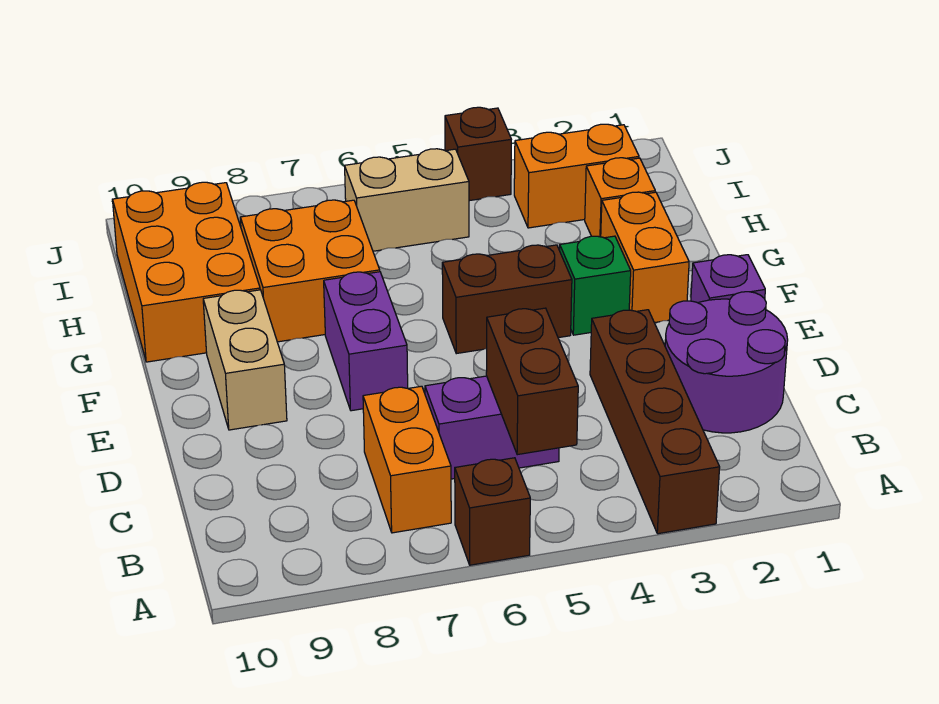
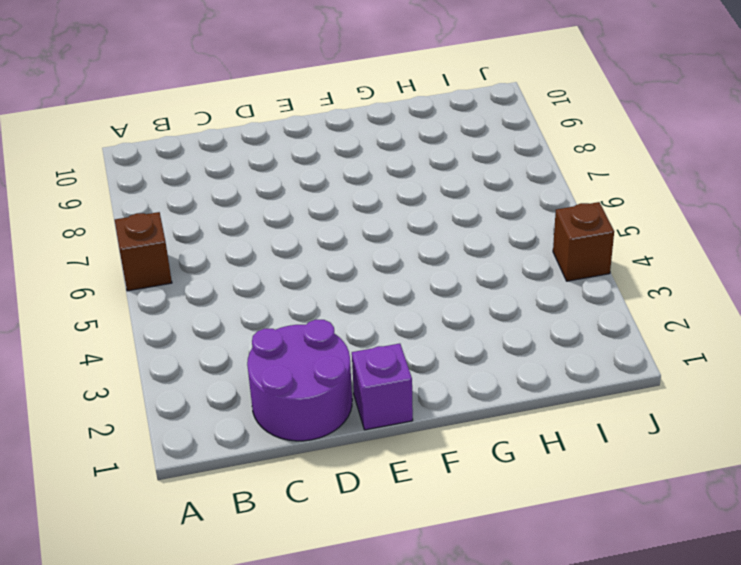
none -> brown 1x4 brick [590,310,720,534]
none -> orange 1x2 brick [363,386,451,533]
none -> purple 1x2 brick [425,376,559,479]

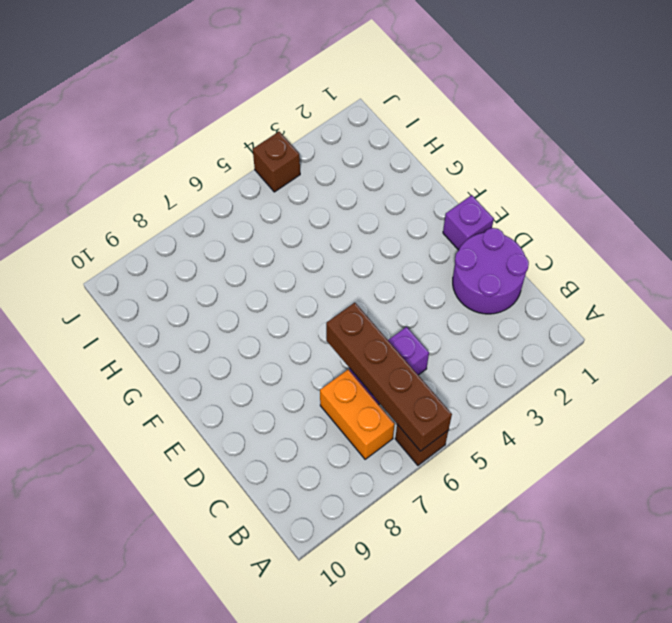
brown 1x4 brick [326,303,452,451] -> brown 1x4 brick moved to [590,310,720,534]
none -> purple 1x2 brick [324,272,408,411]
none -> tan 1x2 brick [203,290,287,430]
none -> orange 1x2 brick [601,192,689,323]

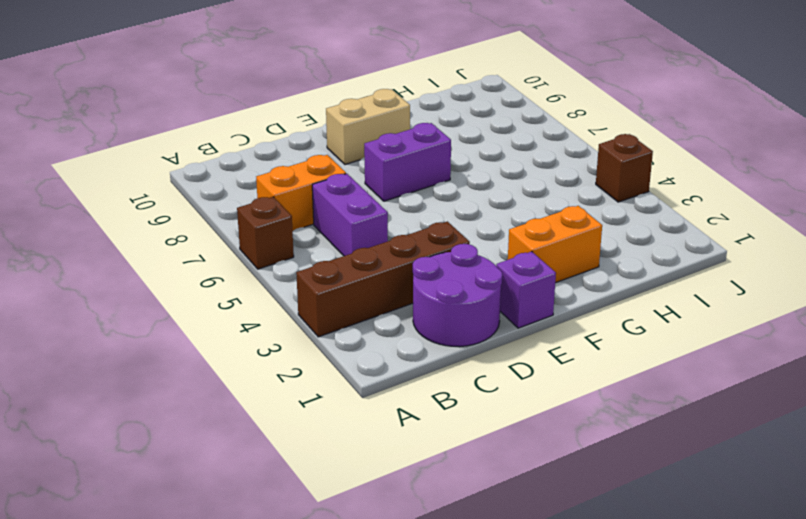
none -> green 1x1 brick [560,236,631,335]
none -> brown 1x2 brick [442,245,572,354]
none -> orange 2x2 brick [240,200,380,342]

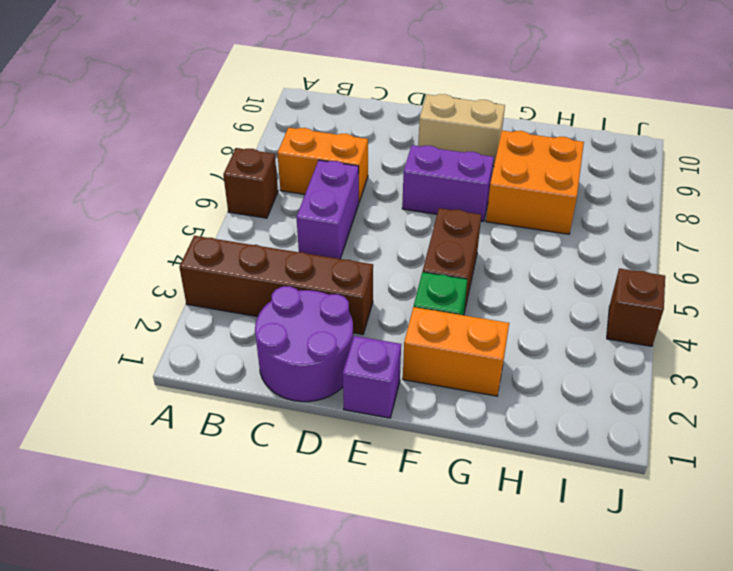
none -> orange 2x3 brick [112,182,260,362]
none -> orange 1x1 brick [585,158,655,237]
none -> orange 1x2 brick [514,124,639,228]

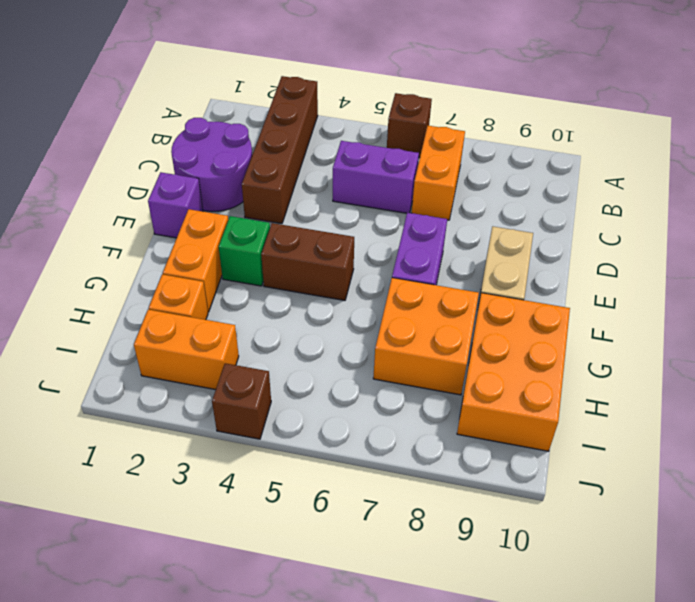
none -> tan 1x2 brick [345,149,469,251]
none -> brown 1x2 brick [486,308,578,455]

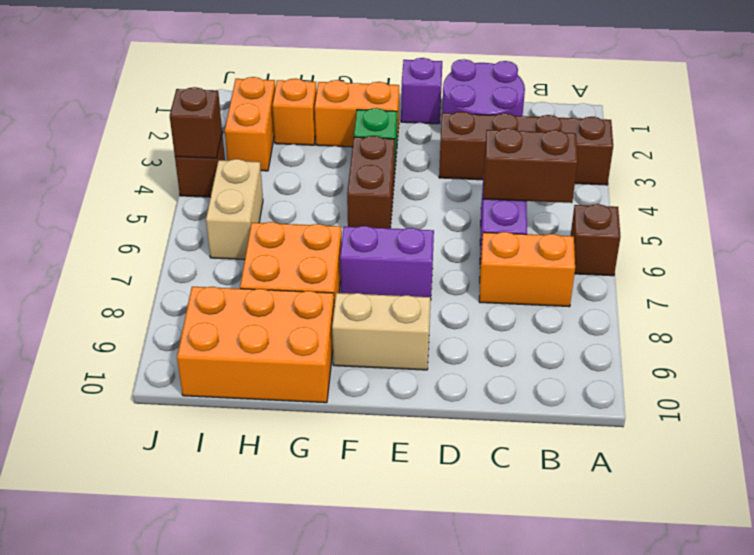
brown 1x1 brick [170,87,222,158] -> none

